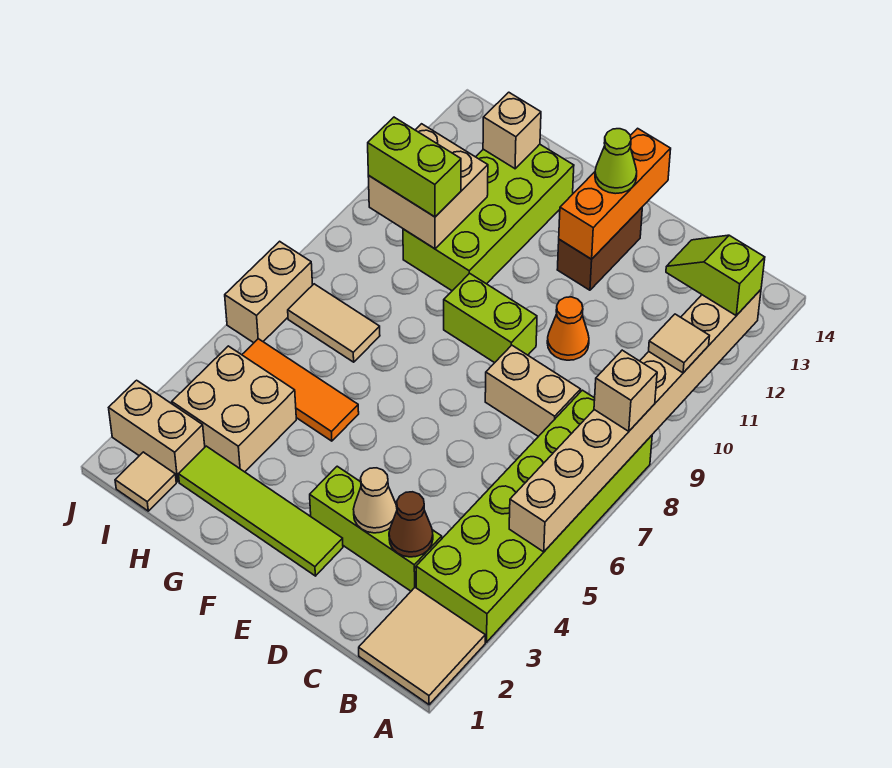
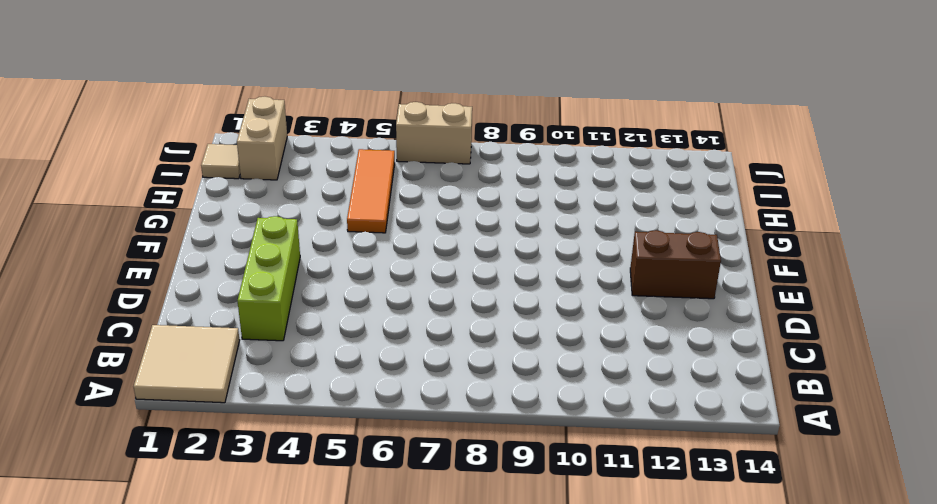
none -> lime 2x6 brick [416,390,652,642]
none -> tan 1x2 brick [485,345,581,436]
none -> orange 1x1 cone [547,297,589,360]

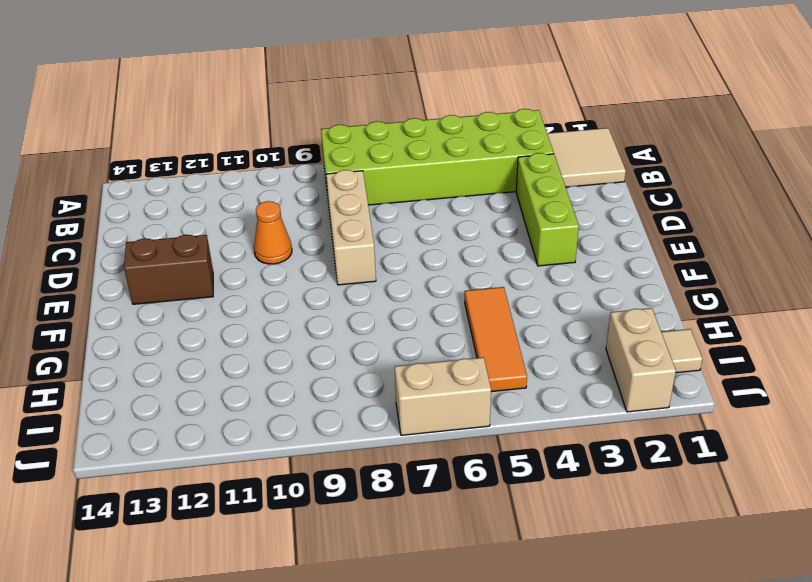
tan 1x3 brick [326,170,376,285] -> tan 1x2 brick [485,345,581,436]
none -> lime 1x4 tile [179,446,343,576]
none -> lime 1x2 brick [444,273,537,363]
none -> lime 2x4 brick [403,144,574,291]

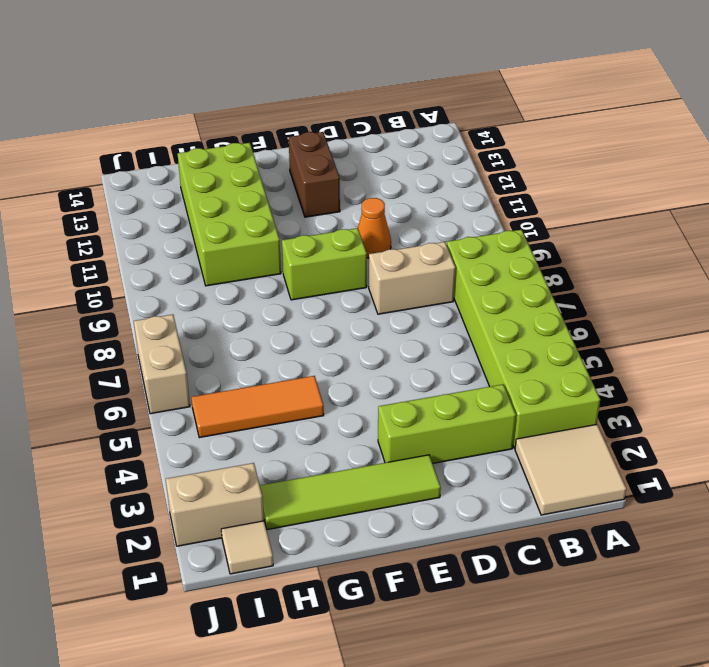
none -> tan 2x2 brick [172,346,296,472]
none -> tan 1x2 tile [288,284,380,362]
none -> tan 1x8 brick [509,290,761,552]

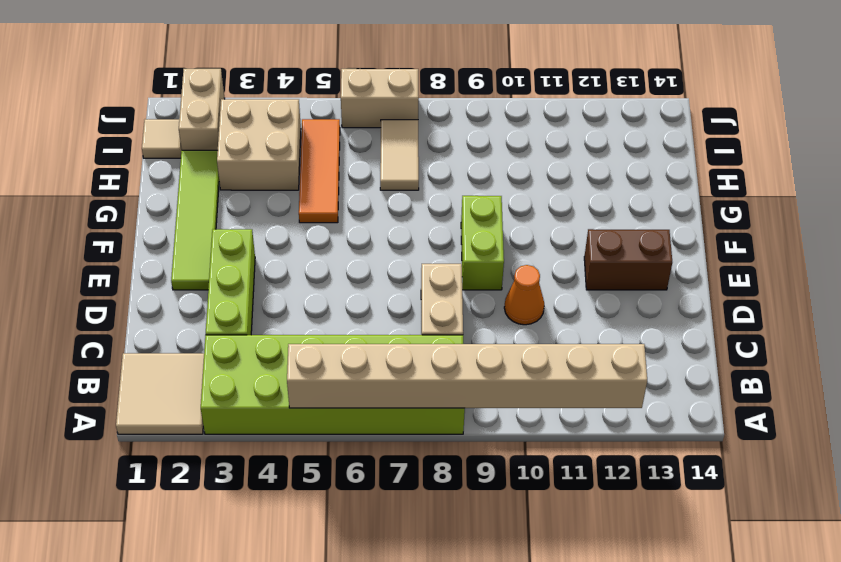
none -> lime 2x4 brick [403,144,574,291]
none -> brown 1x1 cone [389,492,433,557]
none -> tan 1x1 cone [353,468,397,533]

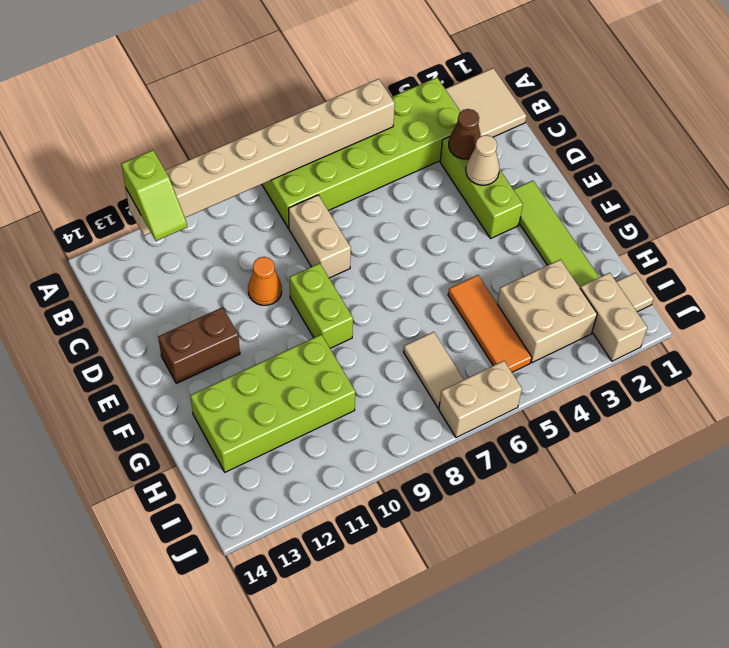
none -> orange 1x3 brick [559,128,671,259]
none -> tan 2x2 brick [368,124,488,249]
none -> tan 1x1 brick [483,92,541,169]

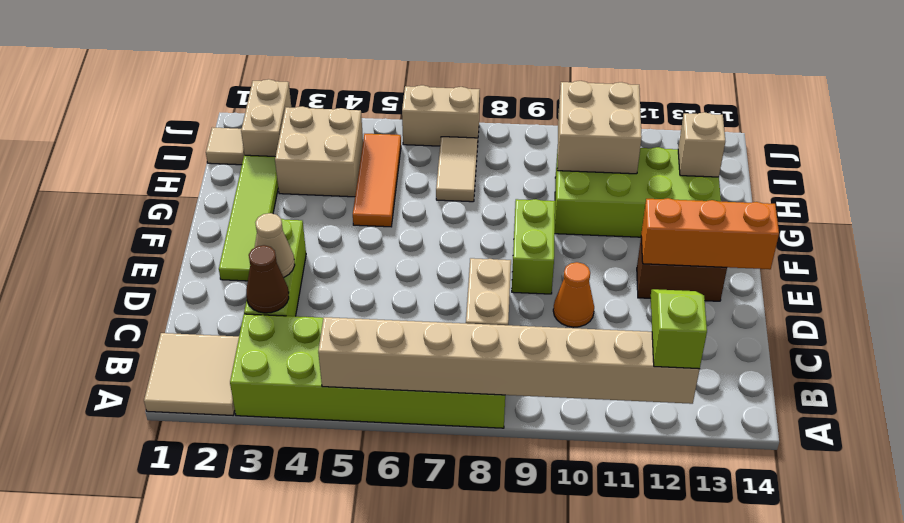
none -> tan 1x1 brick [594,350,657,431]
none -> tan 1x1 tile [649,314,709,373]
none -> lime 1x1 cone [595,129,637,194]

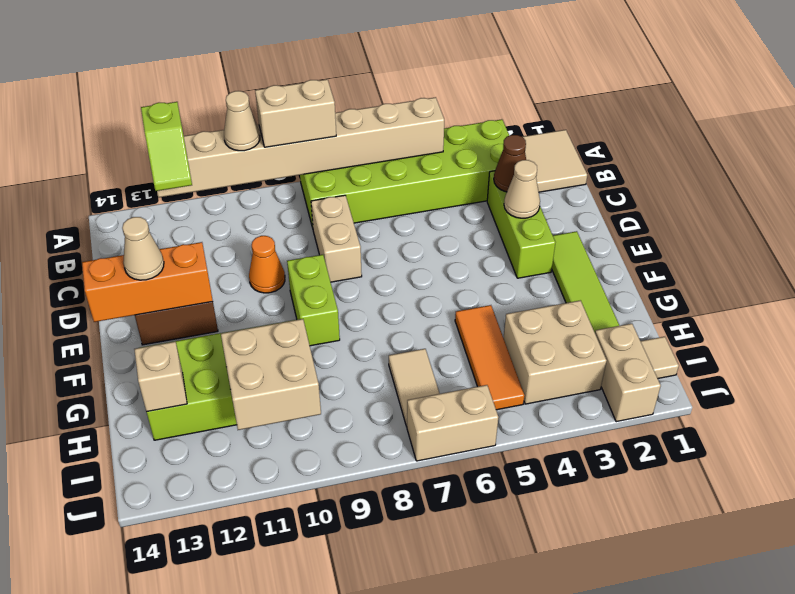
tan 1x2 brick [255,79,336,147] -> tan 1x1 brick [594,350,657,431]
tan 1x1 cone [224,91,260,151] -> tan 1x1 tile [649,314,709,373]
tan 1x1 cone [122,217,164,280] -> lime 1x1 cone [595,129,637,194]
none -> lime 1x2 brick [368,117,461,217]

